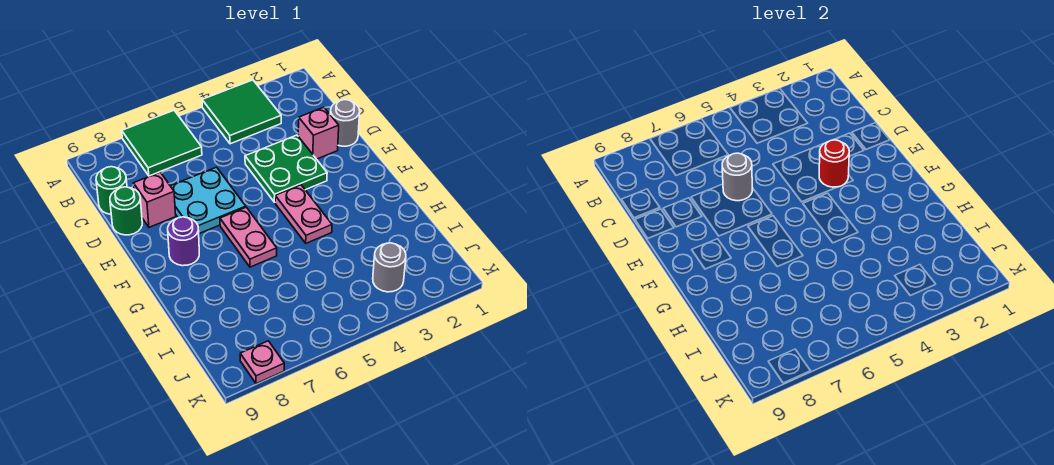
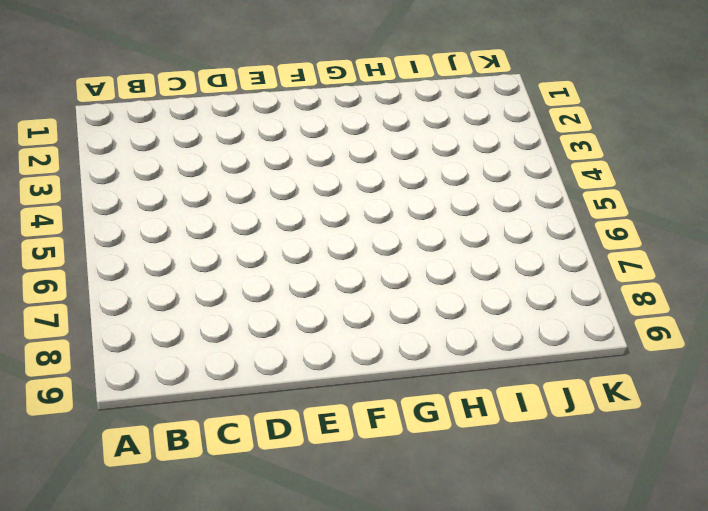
none -> green 2x2 tile [202,80,281,144]
none -> green 2x2 tile [122,111,202,176]
none -> green 1x1 round brick [96,167,127,214]

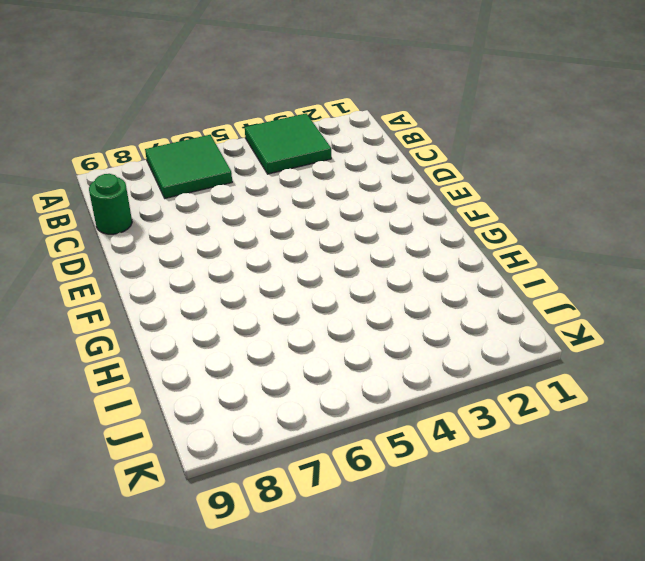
none -> grey 1x1 round brick [330,100,360,146]
none -> pink 1x1 brick [298,107,339,159]
none -> green 2x2 plate [245,135,327,202]

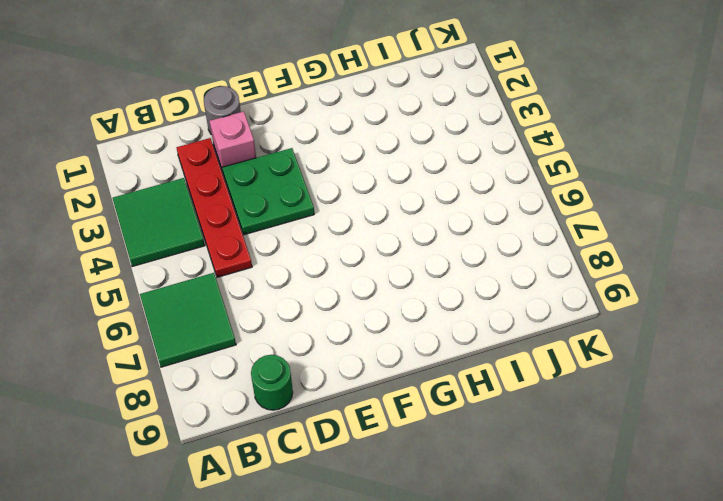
red 1x4 plate [176,138,252,277] -> none
none -> cyan 2x2 plate [171,167,246,234]
none -> pink 1x1 brick [133,172,176,227]
none -> green 1x1 round brick [110,187,142,235]

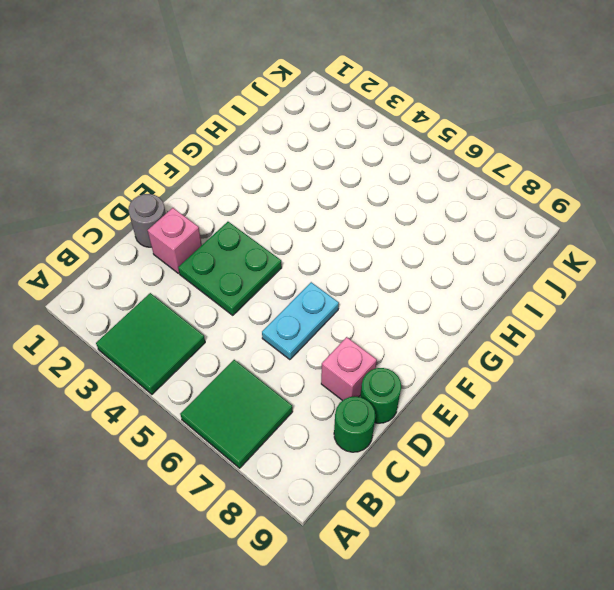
cyan 1x2 plate [262,282,339,360] -> cyan 2x2 plate [171,167,246,234]
none -> pink 1x2 plate [275,185,332,243]
none -> pink 1x2 plate [220,207,277,267]
none -> purple 1x1 round brick [168,217,199,266]

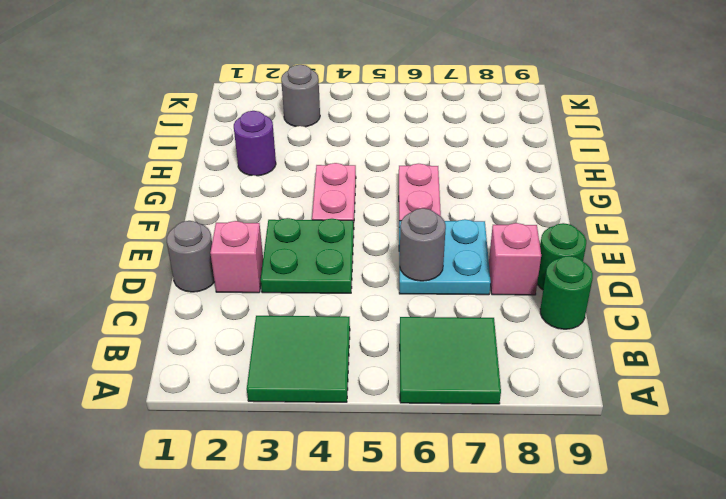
purple 1x1 round brick [234,111,276,176] -> purple 1x1 round brick moved to [168,217,199,266]
none -> pink 1x1 plate [240,341,284,384]
none -> red 1x1 round brick [819,140,849,187]

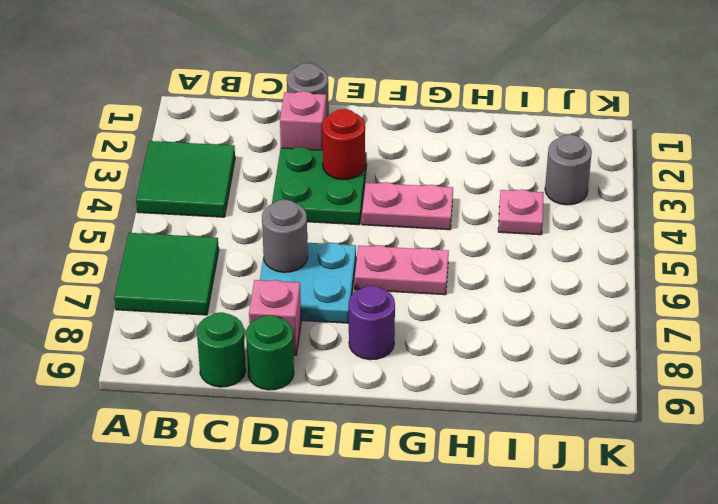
pink 1x1 plate [498,190,544,235] -> pink 1x1 plate moved to [240,341,284,384]

